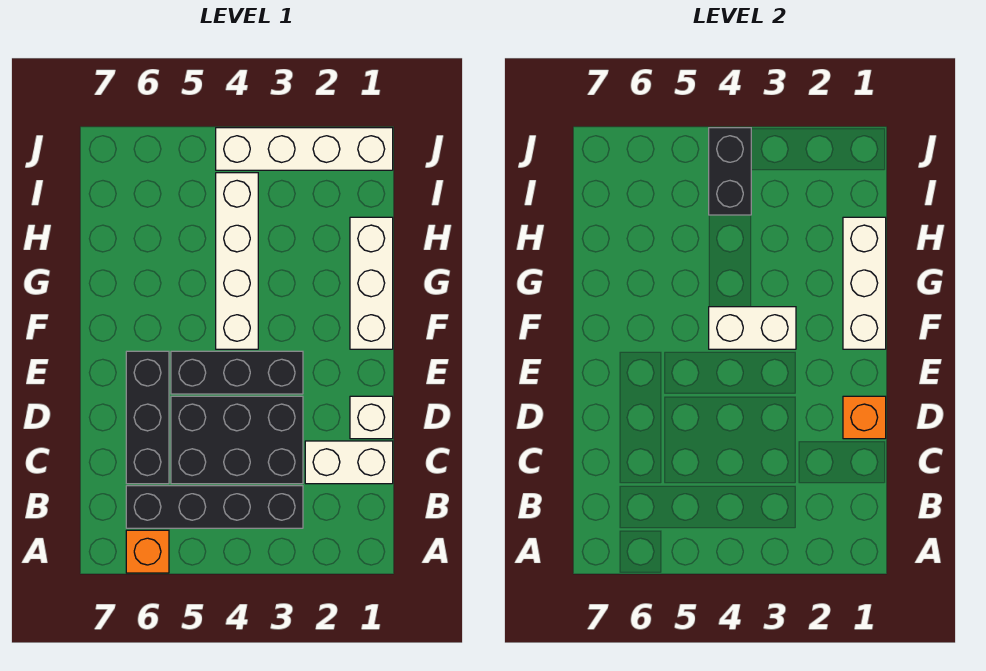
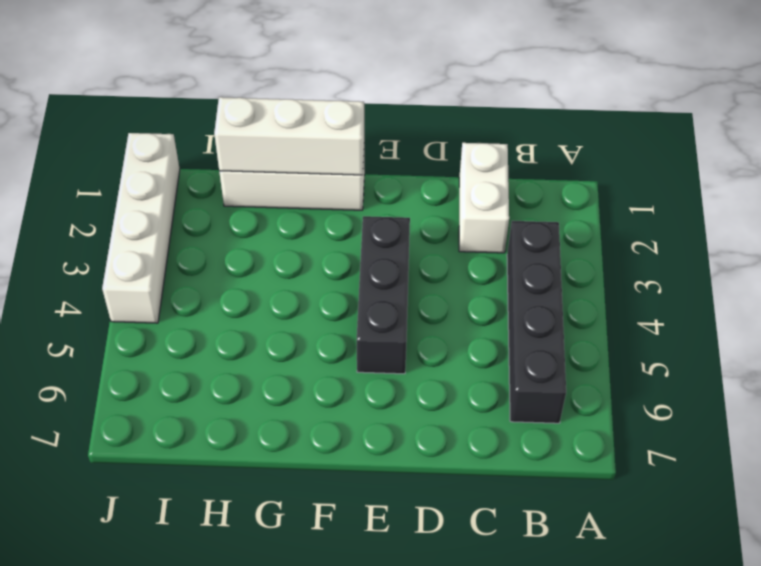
none -> orange 1x1 brick [126,530,169,573]
none -> black 2x3 brick [171,396,303,484]
none -> black 1x3 brick [126,351,169,484]

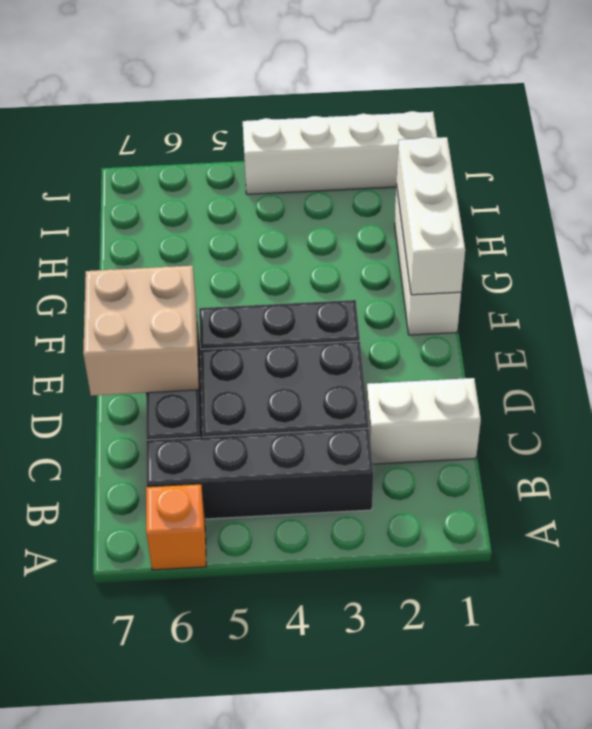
tan 2x2 brick [83,266,199,396] -> none
none -> white 1x1 brick [350,396,393,439]
none -> white 1x4 brick [216,173,258,349]
none -> orange 1x1 brick [843,396,886,439]

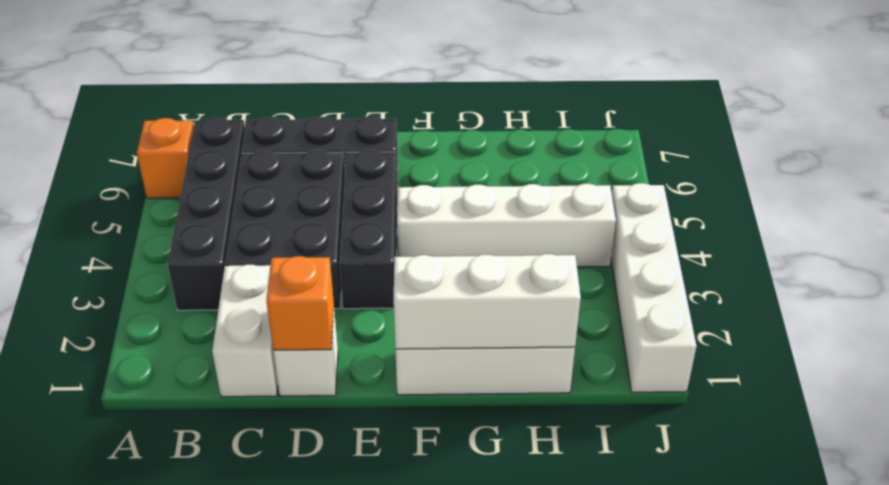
none -> white 1x2 brick [709,307,796,349]
none -> black 1x2 brick [709,128,751,215]

